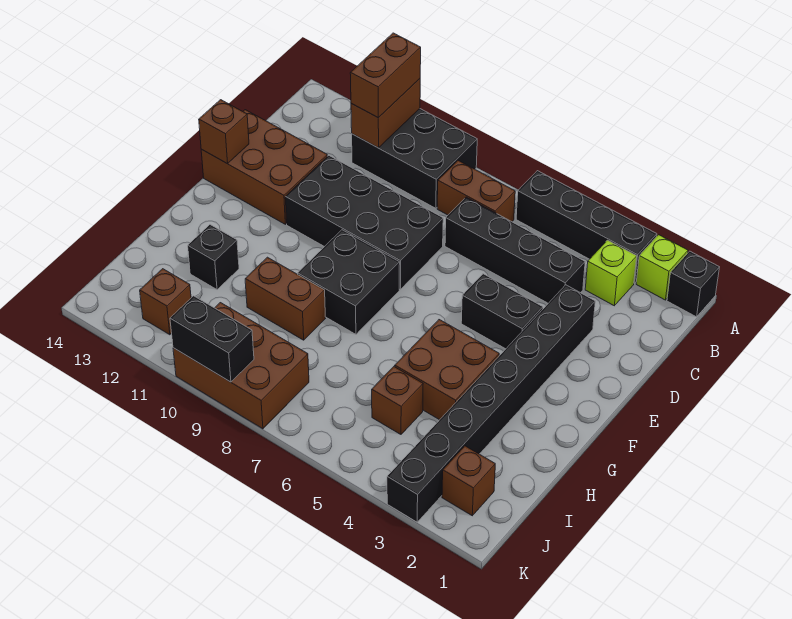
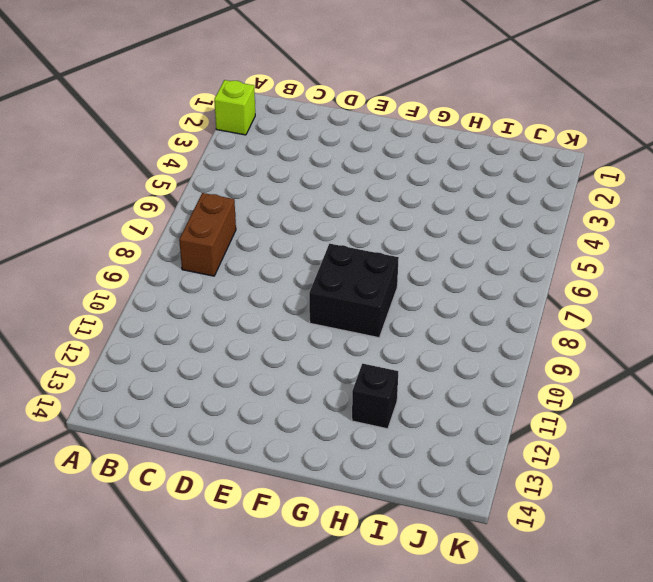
none -> black 1x1 brick [667,251,720,317]
none -> black 1x4 brick [516,171,657,283]
none -> black 2x3 brick [352,109,477,208]

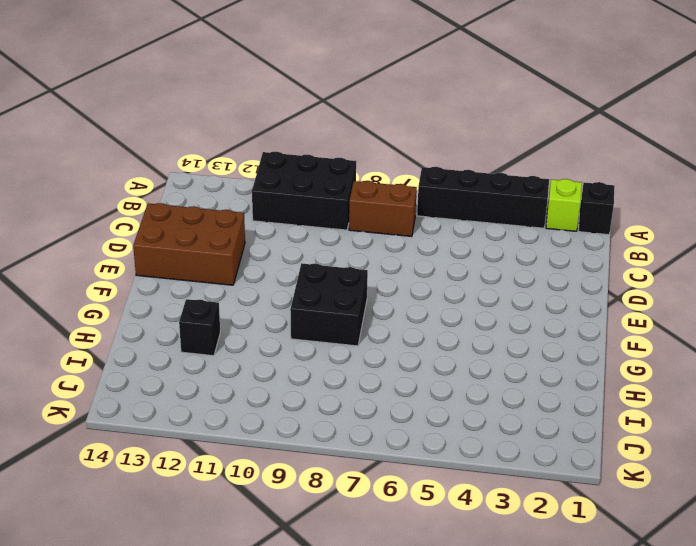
none -> lime 1x1 brick [585,240,637,306]
none -> black 1x4 brick [445,197,585,303]
none -> black 1x8 brick [387,285,595,522]

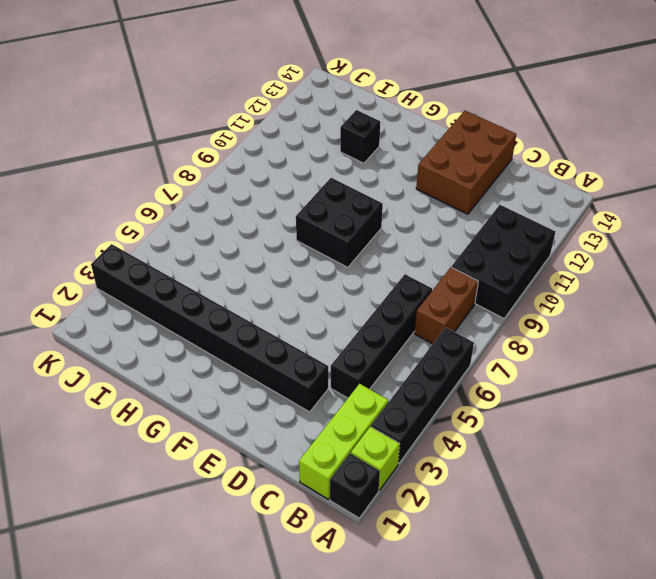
lime 1x3 brick [299,384,388,499] -> lime 1x1 brick [585,240,637,306]
none -> black 2x4 brick [285,156,443,289]
none -> black 1x2 brick [461,274,543,349]
none -> brown 2x2 brick [395,320,499,420]

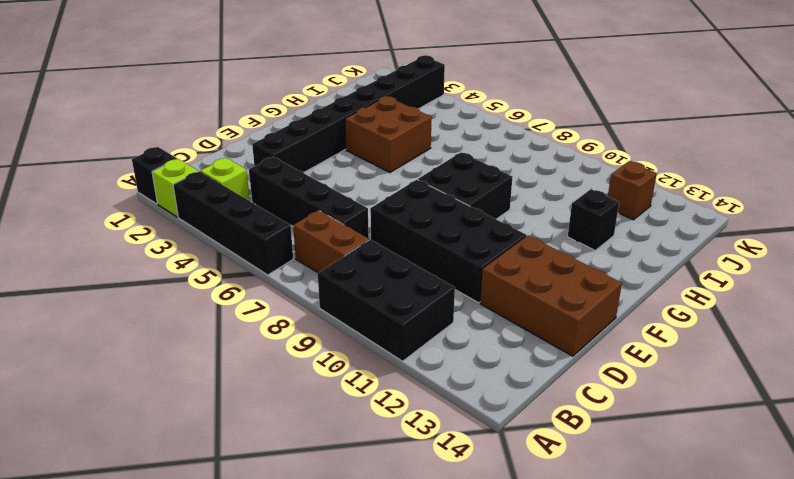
none -> black 1x2 brick [461,274,543,349]
none -> brown 1x2 brick [245,257,326,340]
none -> brown 1x1 brick [372,367,423,434]

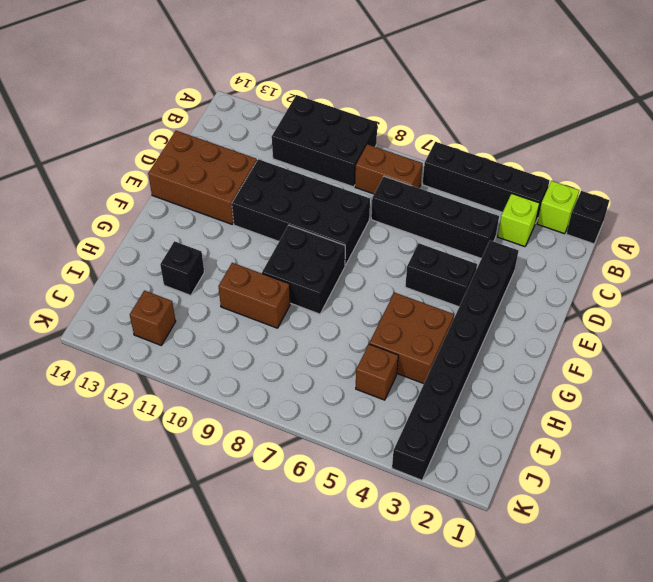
none -> brown 1x1 brick [442,446,495,516]
none -> brown 2x3 brick [173,303,309,429]
none -> brown 1x2 brick [351,79,420,148]

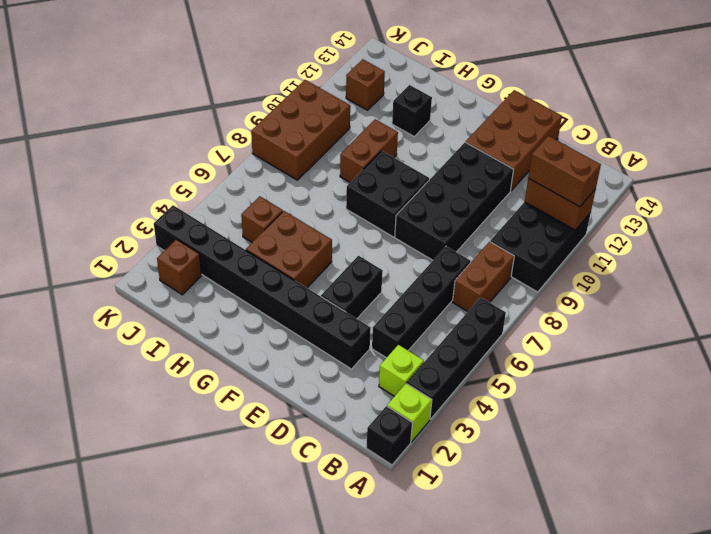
none -> brown 1x1 brick [199,100,249,164]
none -> black 1x2 brick [170,296,254,382]

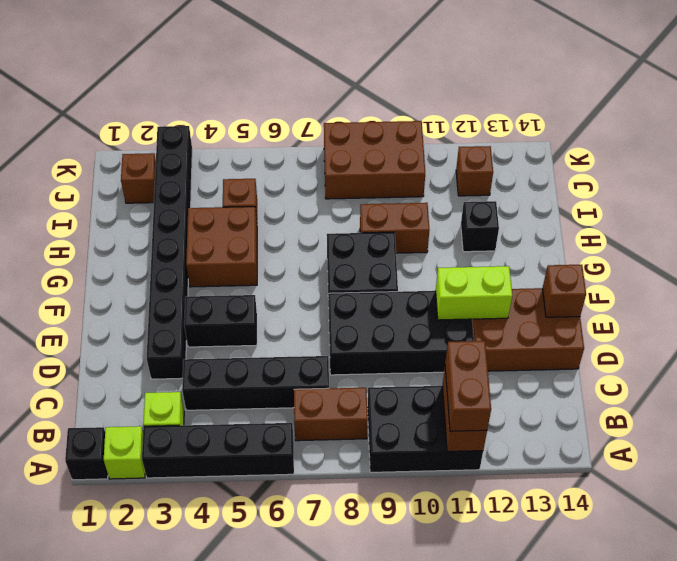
lime 1x2 brick [436,266,512,320] -> none
none -> black 1x2 brick [170,296,254,382]

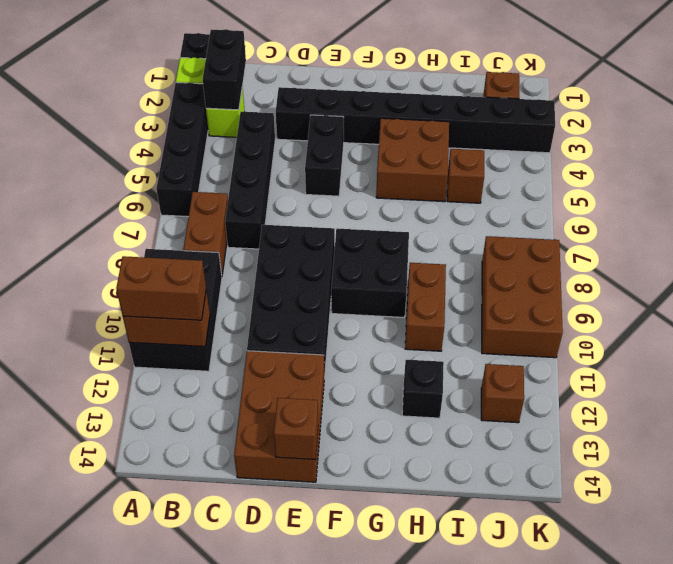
black 1x2 brick [203,29,246,110] -> black 1x2 brick moved to [170,296,254,382]

